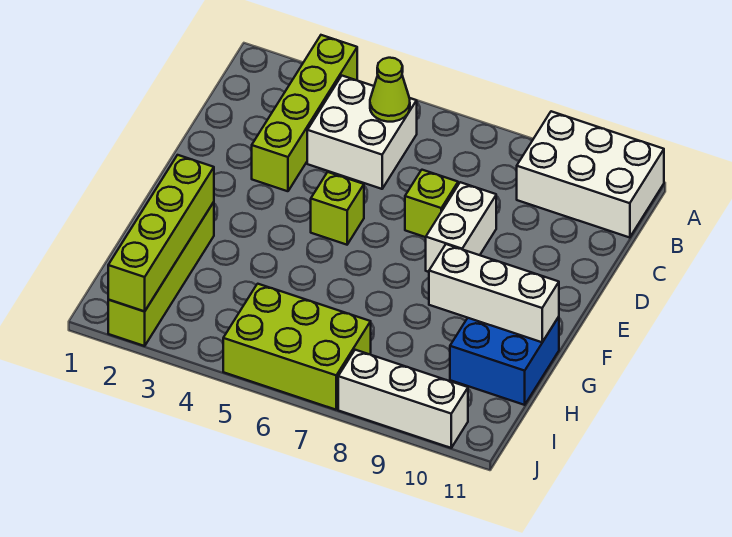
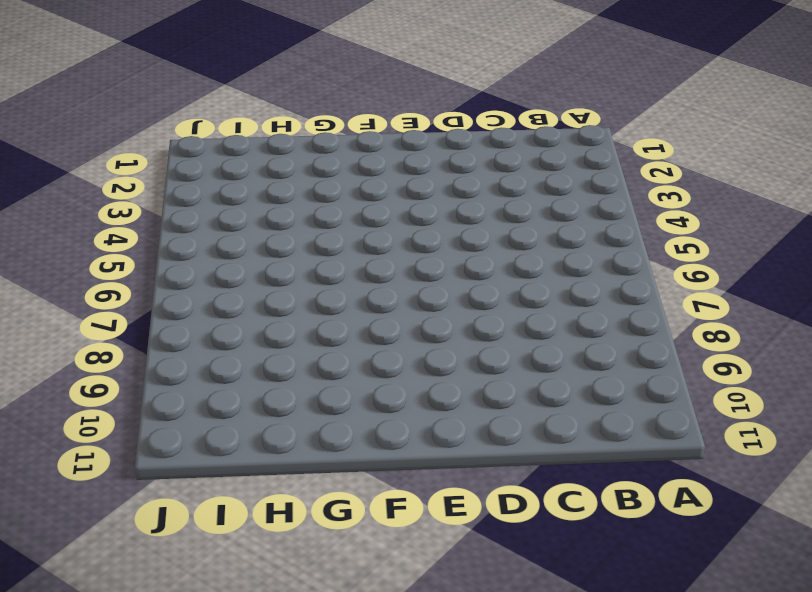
none -> lime 1x4 brick [252,35,357,191]
none -> white 2x3 brick [517,111,664,238]
none -> white 2x2 brick [307,76,417,189]

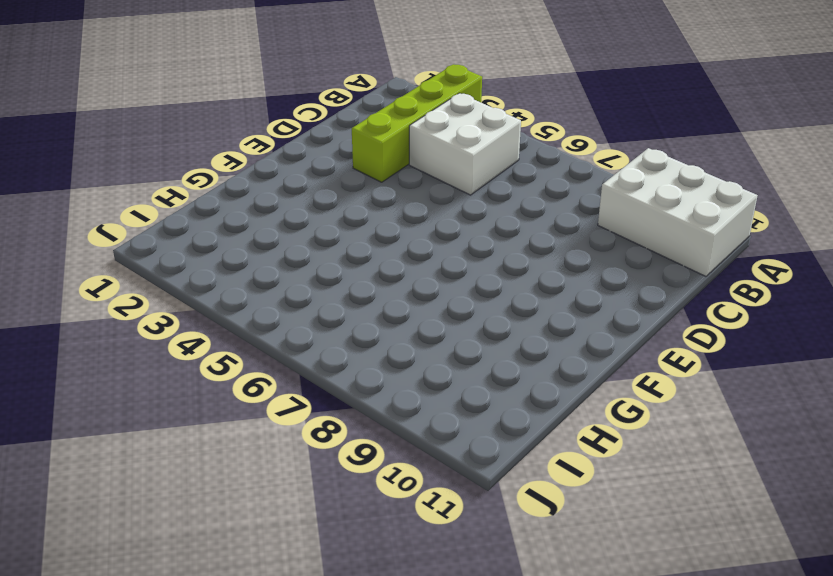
none -> lime 1x1 brick [405,170,458,237]
none -> white 1x2 brick [426,182,496,272]
none -> lime 1x1 brick [311,172,364,245]

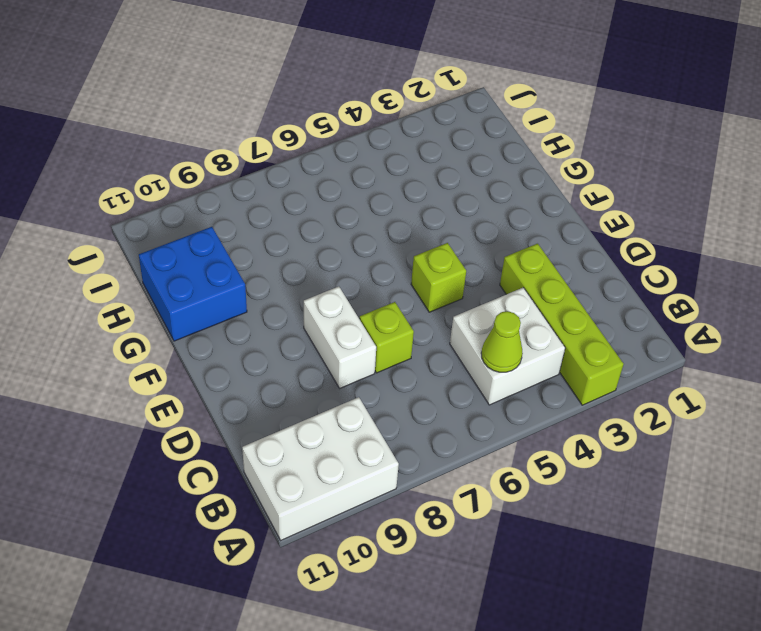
none -> lime 1x4 brick [108,202,214,346]
none -> lime 2x3 brick [223,284,371,410]
none -> white 1x3 brick [338,350,468,448]

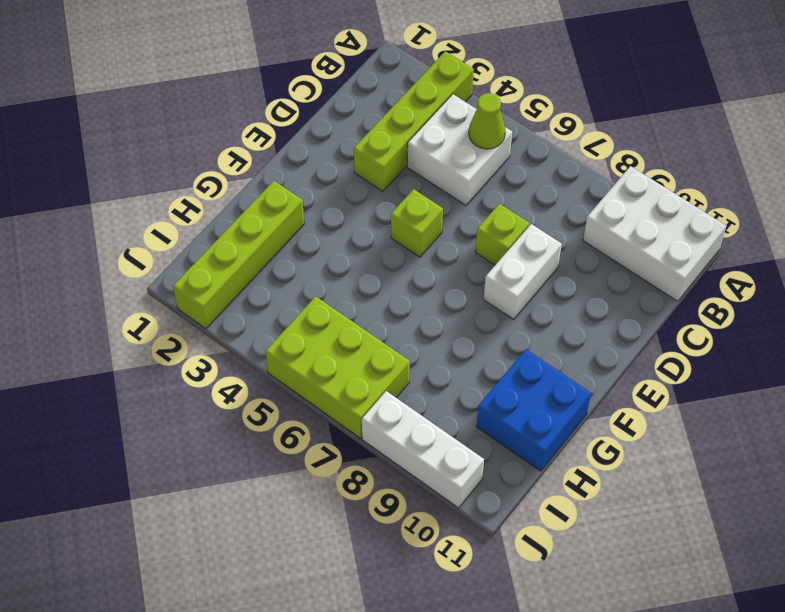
none -> lime 1x4 brick [108,155,214,311]
none -> white 1x3 brick [429,244,559,342]

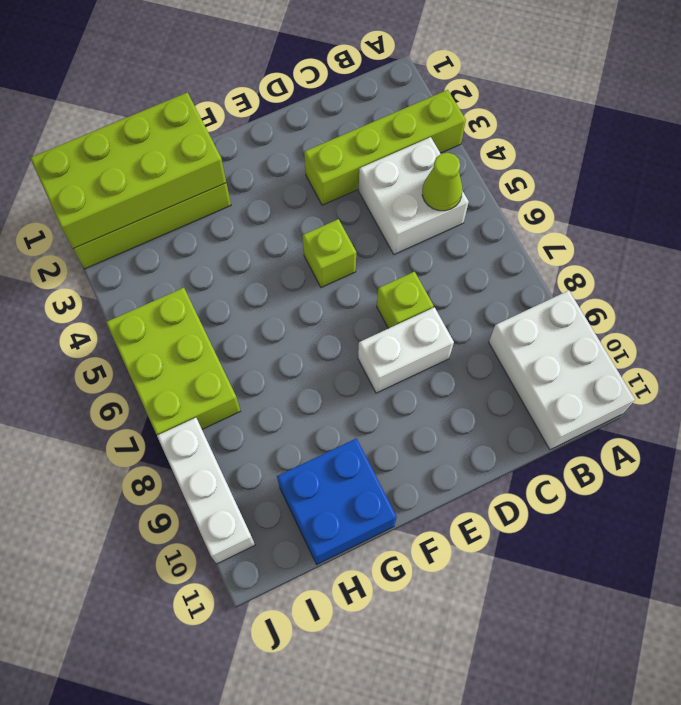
lime 2x4 brick [30,92,226,249] -> lime 1x4 brick [108,155,214,311]
none -> white 1x3 brick [429,244,559,342]

